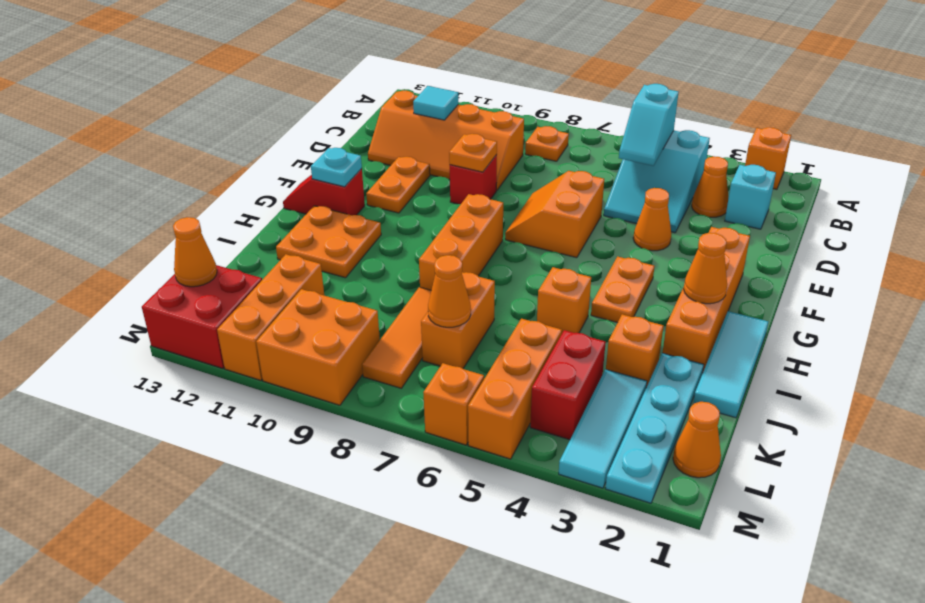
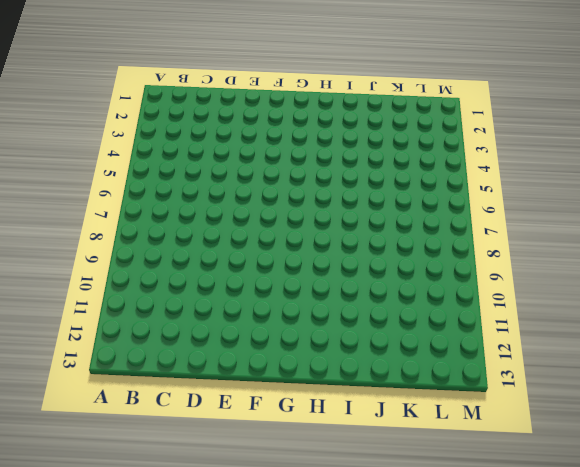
none -> orange 1x1 brick [745,127,791,189]
none -> cyan 2x3 slope [604,130,710,233]
none -> orange 1x1 plate [525,126,569,161]
none -> cyan 1x1 brick [725,165,776,229]

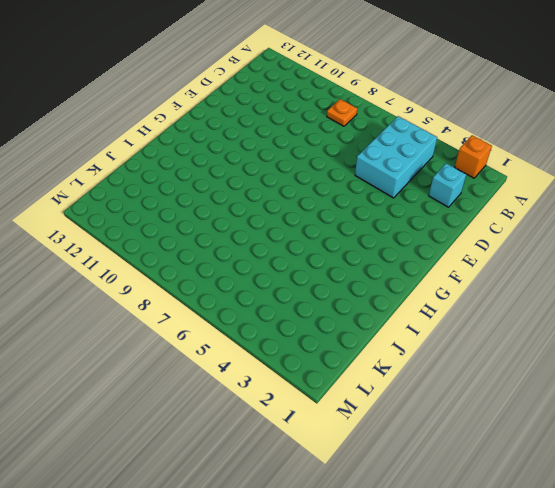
cyan 2x3 brick [355,116,437,198] -> cyan 2x3 slope [604,130,710,233]
none -> orange 1x1 cone [692,156,728,217]
none -> orange 2x4 slope [368,91,524,190]
none -> orange 1x1 cone [633,188,671,251]
none -> orange 2x2 slope [505,171,604,258]

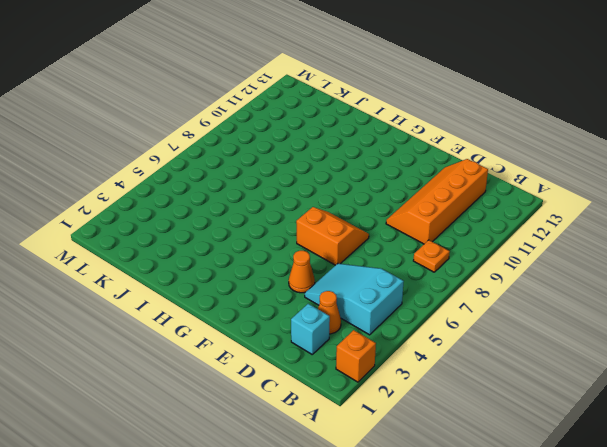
none -> red 1x1 brick [450,155,497,204]
none -> orange 1x2 plate [366,157,430,213]
none -> orange 1x4 brick [663,227,750,374]
none -> orange 1x2 plate [591,257,654,323]

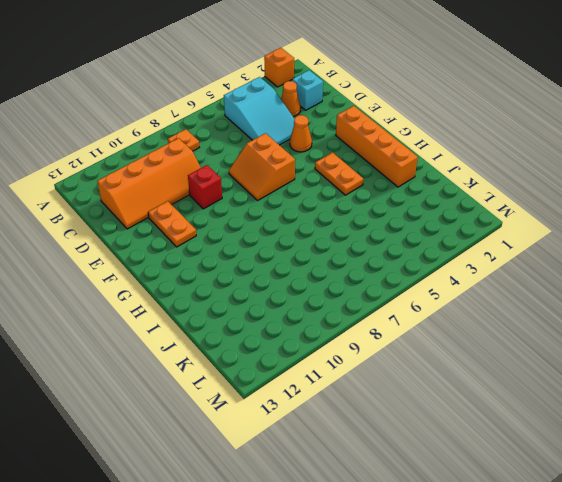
none -> orange 1x3 brick [419,194,503,290]
none -> red 1x2 slope [283,169,365,215]
none -> cyan 1x3 tile [693,311,768,418]
none -> orange 2x2 plate [276,206,381,278]

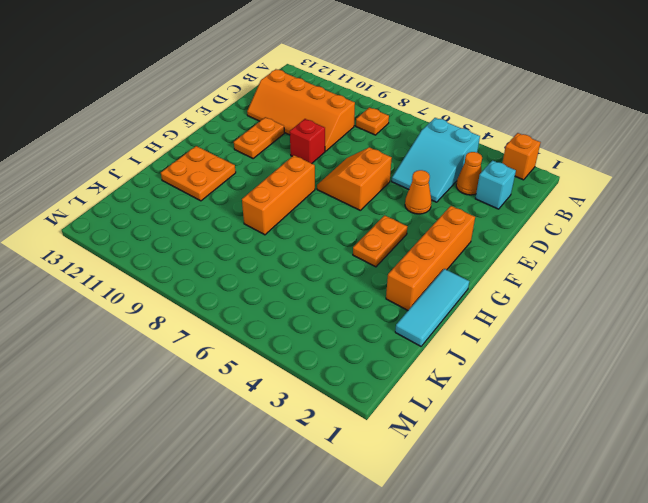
none -> red 1x2 slope [283,169,365,215]
none -> orange 1x1 brick [537,267,591,333]
none -> cyan 1x4 plate [605,353,704,503]
none -> orange 1x1 brick [606,314,663,387]

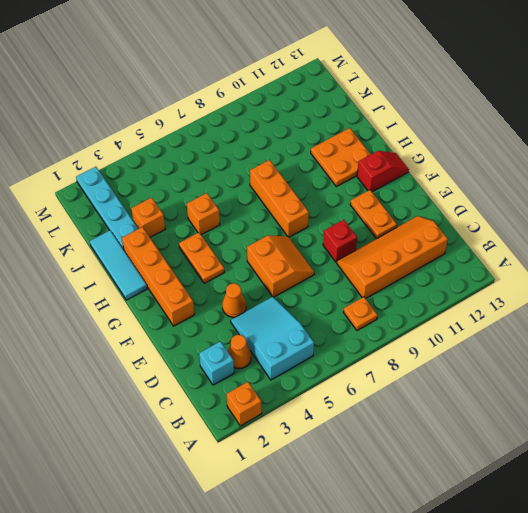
none -> orange 1x2 brick [421,272,495,368]
none -> orange 1x3 tile [362,287,431,388]
none -> cyan 1x3 tile [559,369,647,488]
none -> red 1x2 brick [530,330,606,440]

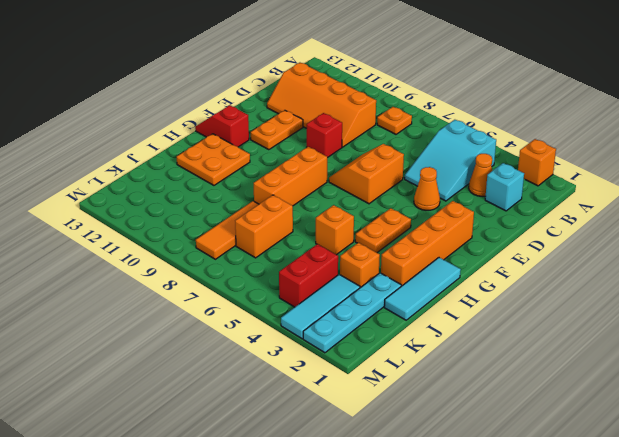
none -> orange 1x3 brick [468,319,562,459]
none -> orange 1x3 brick [217,254,324,380]
none -> orange 1x1 cone [673,402,721,478]
none -> orange 2x2 brick [256,289,380,405]

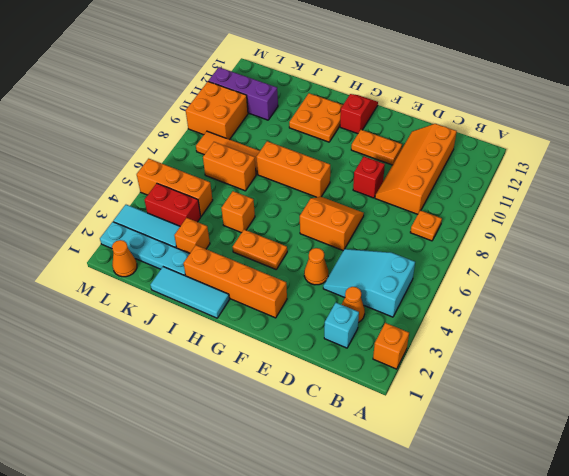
purple 1x3 brick [208,67,278,120] -> orange 1x3 brick [217,254,324,380]
none -> red 2x2 brick [142,265,262,368]
none -> orange 1x1 brick [423,363,484,445]
none -> cyan 1x2 slope [619,84,679,166]
none -> cyan 1x1 tile [413,86,458,120]

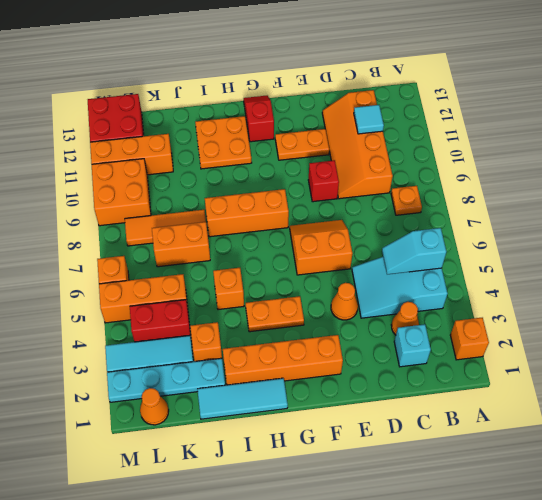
none -> orange 1x1 plate [449,134,497,172]
none -> cyan 1x1 plate [311,148,362,187]
none -> orange 1x1 cone [684,233,727,304]
none -> orange 1x1 cone [428,255,471,327]

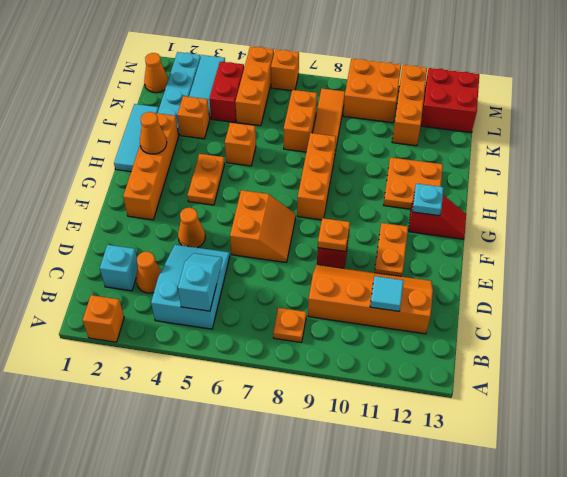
none -> orange 1x1 cone [428,255,471,327]
none -> orange 1x1 cone [173,217,217,287]

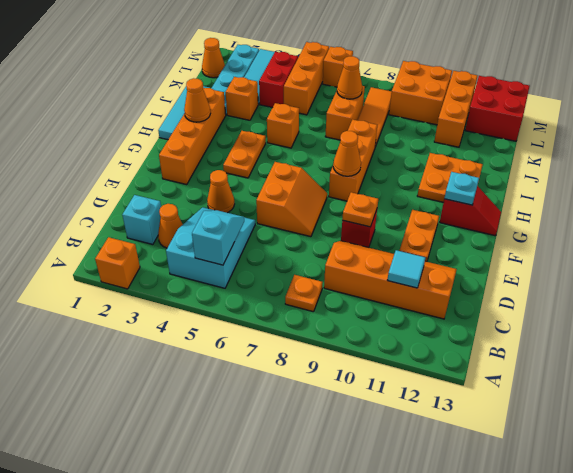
orange 1x1 cone [333,131,361,176] -> orange 1x1 cone moved to [173,217,217,287]

